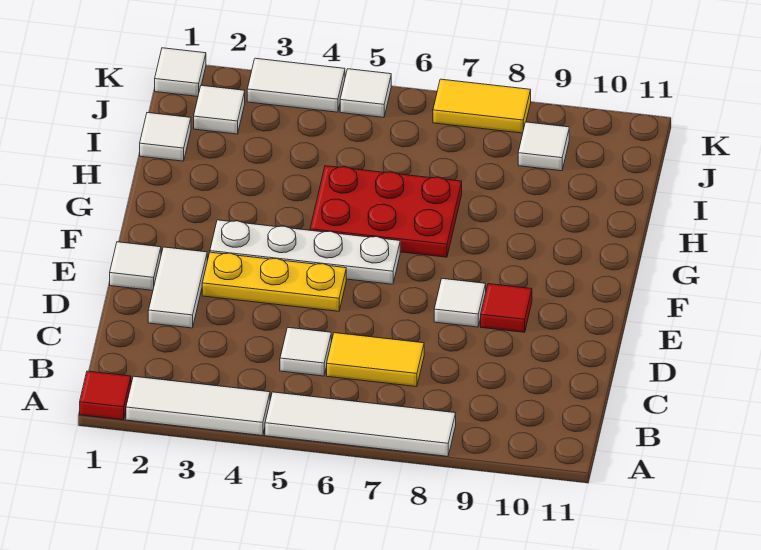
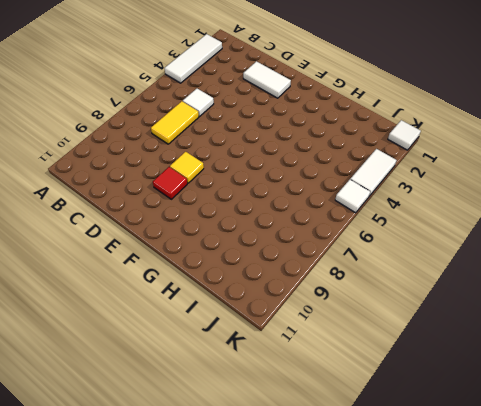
yellow 1x1 tile [170,152,204,183] -> white 1x1 tile [434,279,486,327]
none -> red 1x1 tile [80,371,131,420]
none -> white 1x4 tile [265,392,456,456]
none -> white 1x1 tile [110,242,161,290]

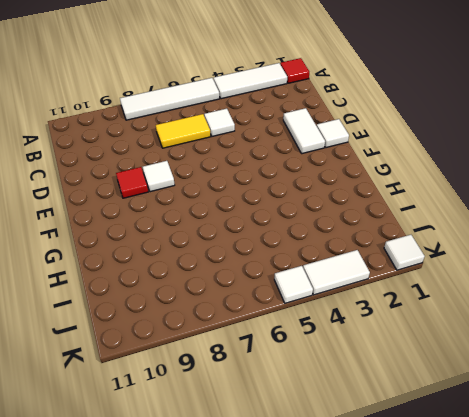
none -> yellow 1x3 plate [202,252,346,311]
none -> white 1x4 plate [210,220,400,284]
none -> red 2x3 plate [310,166,462,257]

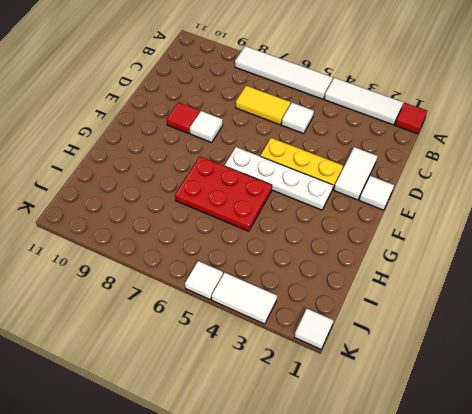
none -> white 1x1 tile [140,113,191,161]
none -> white 1x1 tile [194,85,245,134]
none -> white 1x1 tile [518,122,569,171]

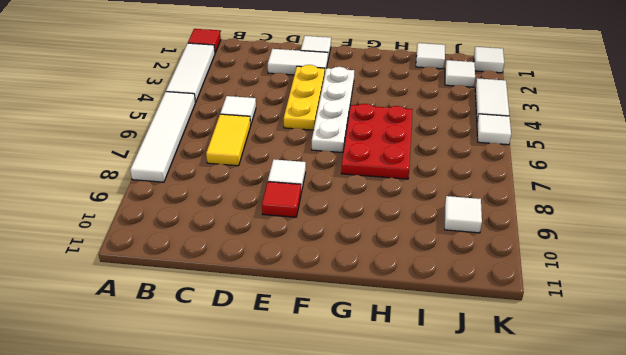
none -> yellow 1x2 tile [433,79,531,133]

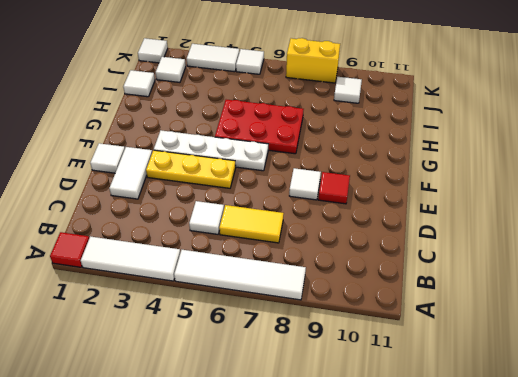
yellow 1x2 brick [286,38,340,83] -> yellow 1x2 tile [433,79,531,133]

